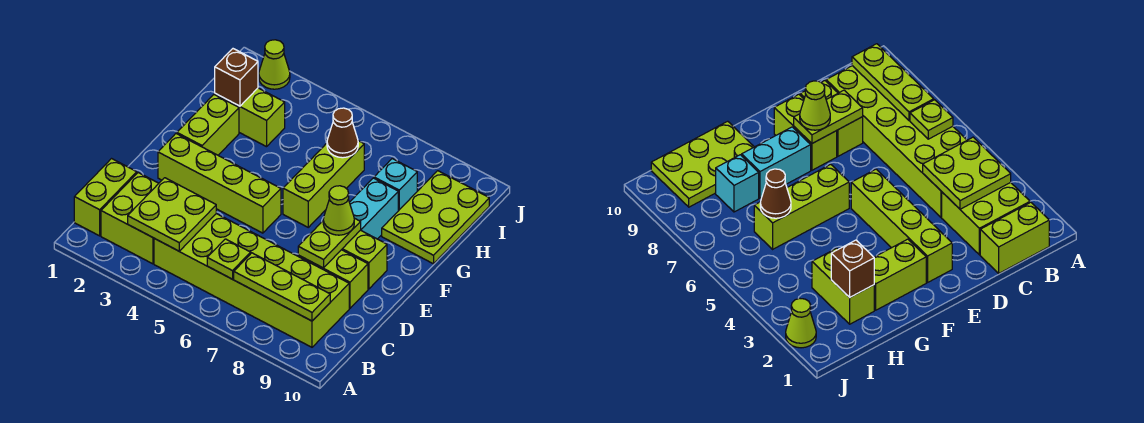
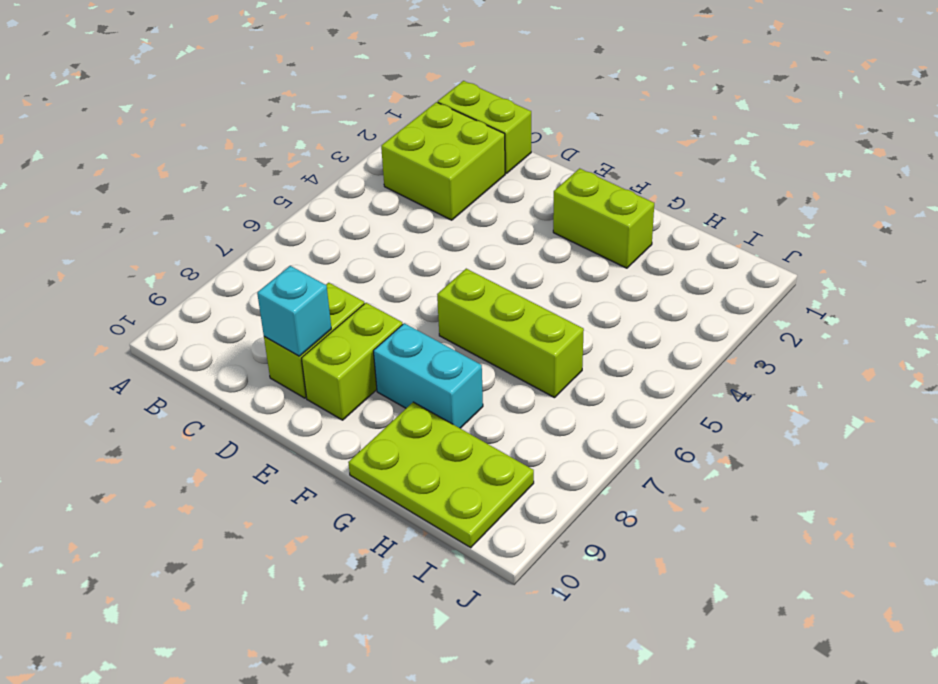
cyan 1x1 brick [257,266,331,356] -> cyan 1x1 brick moved to [374,159,417,211]
none -> lime 2x6 brick [154,214,349,347]
none -> lime 1x4 brick [158,134,281,233]
none -> lime 1x2 brick [215,88,285,147]

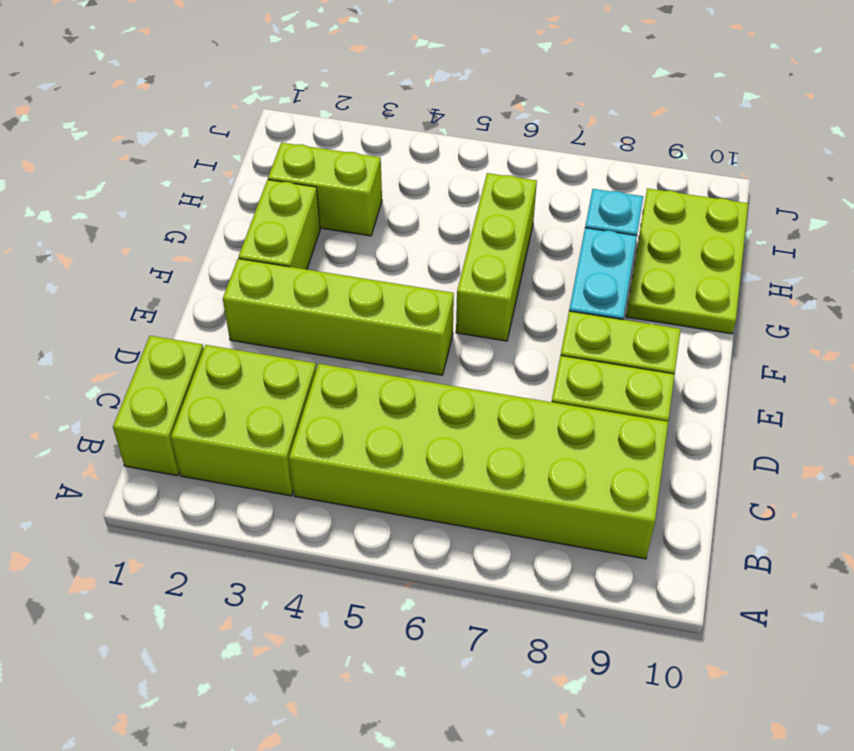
none -> lime 1x1 cone [259,40,290,89]
none -> lime 2x2 plate [128,178,216,251]
none -> lime 1x1 plate [207,239,251,279]

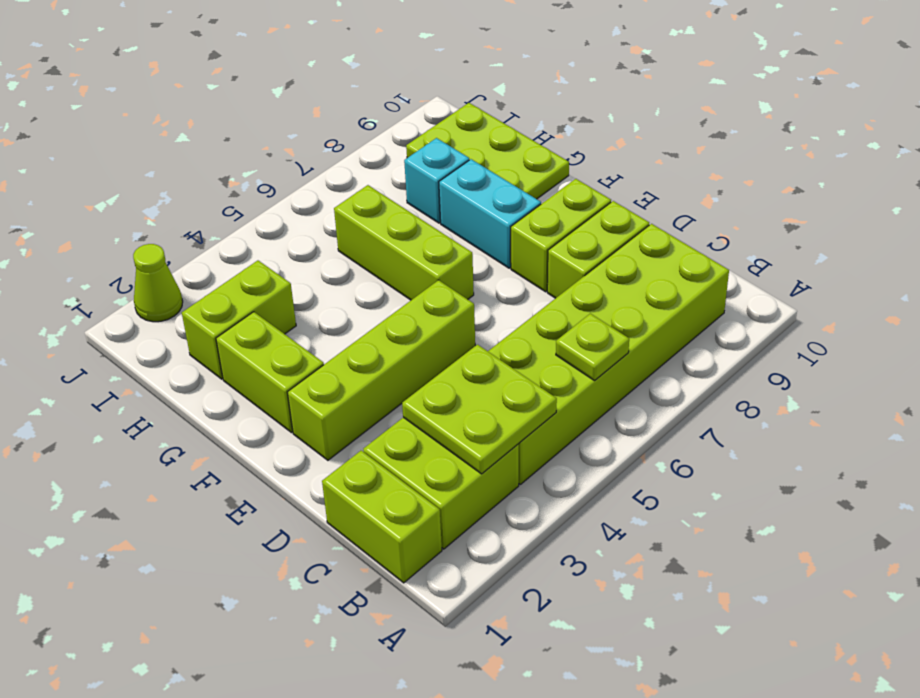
none -> lime 1x3 plate [234,253,330,321]
none -> lime 1x2 plate [298,218,361,268]
none -> brown 1x1 brick [215,49,258,106]

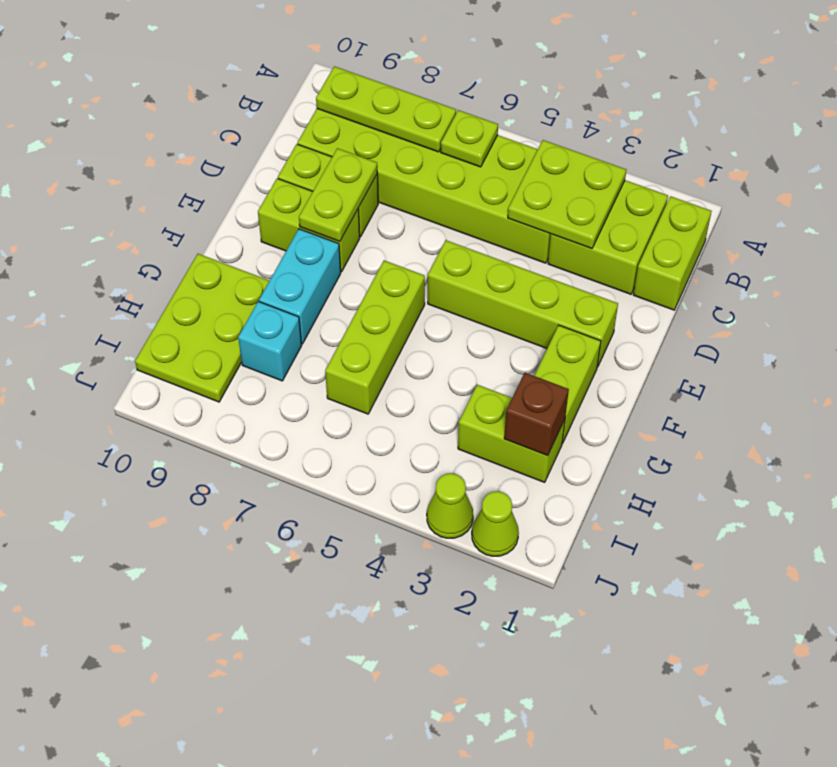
lime 1x1 cone [427,473,473,538] -> lime 1x1 cone moved to [323,186,354,235]
none -> brown 1x1 cone [327,108,358,158]

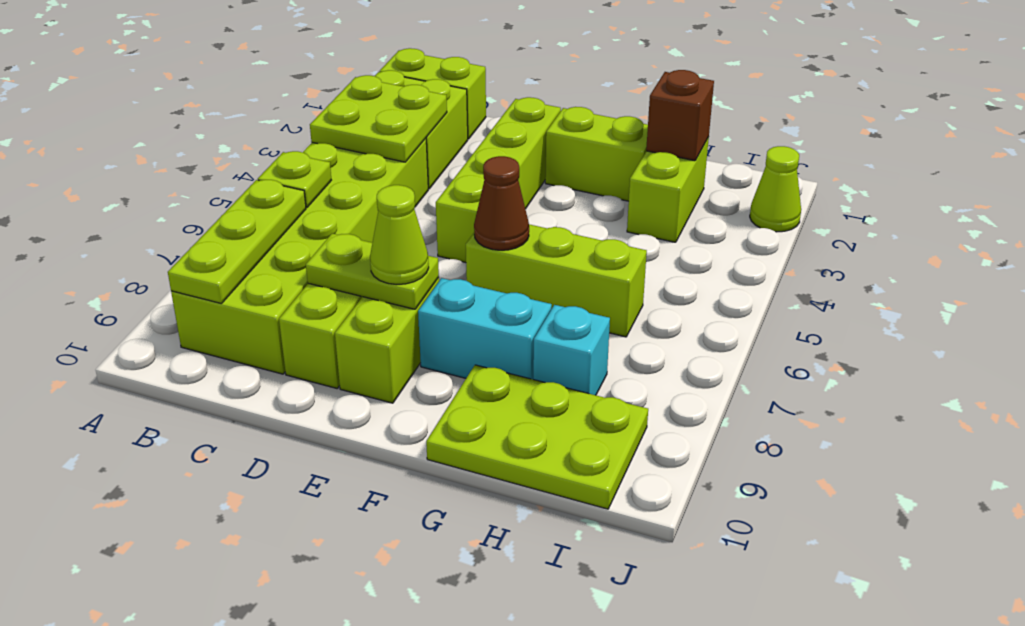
brown 1x1 cone [474,156,529,250] -> brown 1x1 cone moved to [327,108,358,158]

